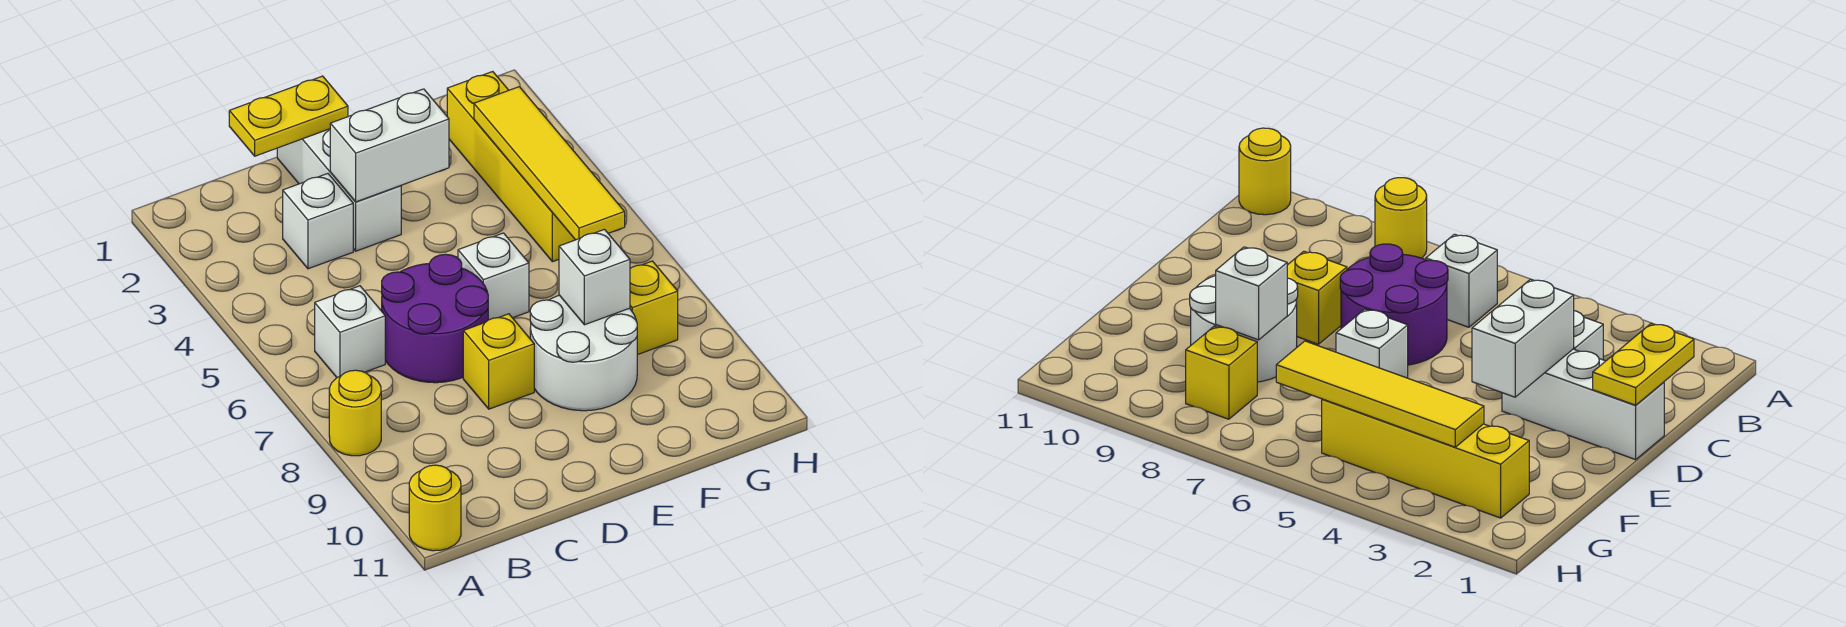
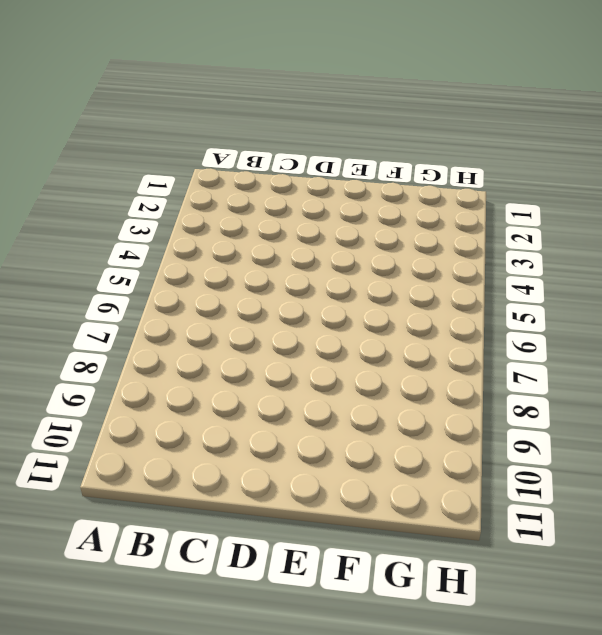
none -> yellow 1x1 round brick [329,370,381,456]
none -> yellow 1x1 round brick [409,465,461,551]
none -> white 1x1 brick [315,286,385,378]

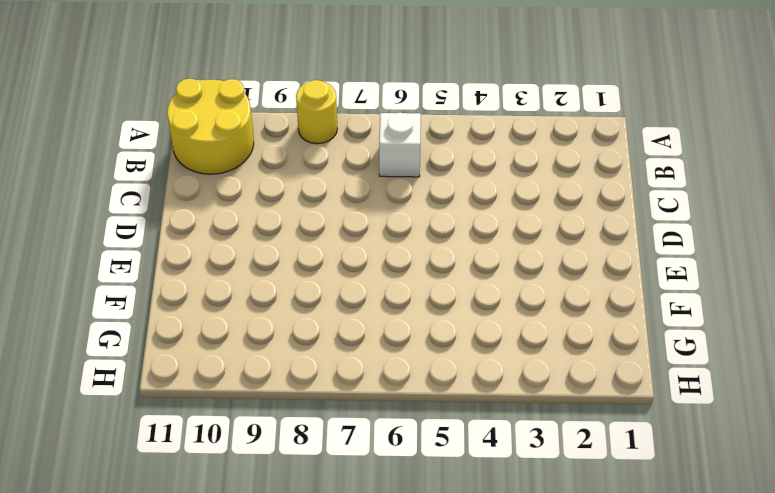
yellow 2x2 round brick [167,79,254,174] -> yellow 1x1 round brick [409,465,461,551]
none -> white 1x1 brick [283,174,353,269]
none -> purple 2x2 round brick [382,254,488,383]
none -> white 1x3 brick [277,129,401,251]

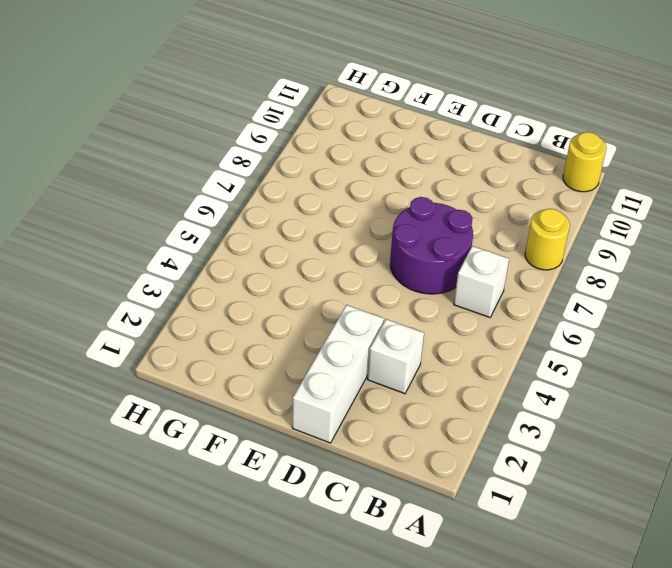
none -> yellow 1x1 brick [463,314,534,409]
none -> white 1x1 brick [458,233,529,320]
none -> white 2x2 round brick [530,295,637,411]

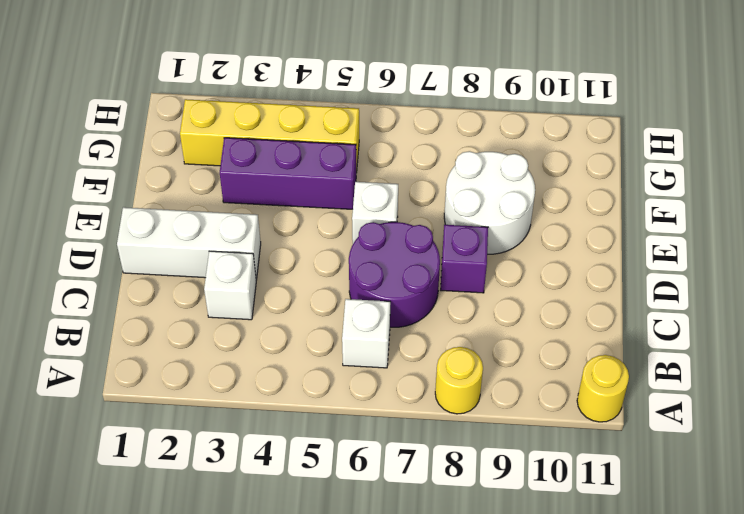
purple 1x1 brick [441,225,488,293] -> yellow 1x1 brick [463,314,534,409]
purple 1x3 brick [220,138,356,209] -> none
none -> yellow 1x1 brick [630,261,678,355]
none -> yellow 1x2 plate [229,76,348,156]
none -> white 1x2 brick [330,89,449,202]

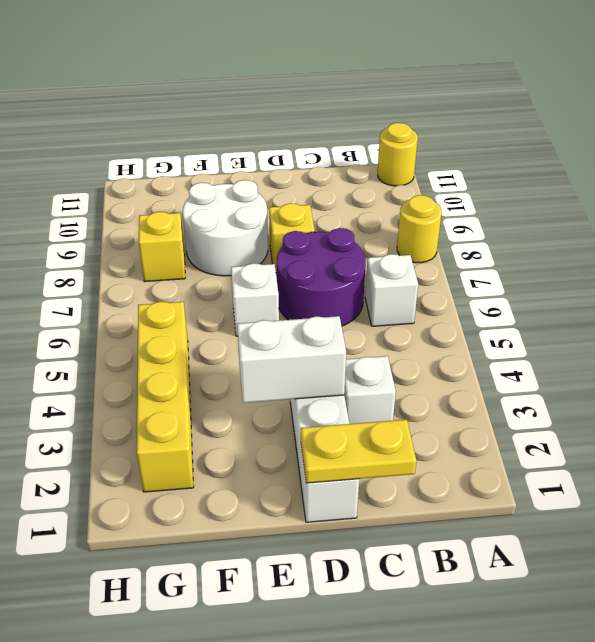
none -> white 1x1 brick [559,229,630,325]
none -> yellow 1x4 tile [474,87,625,240]

